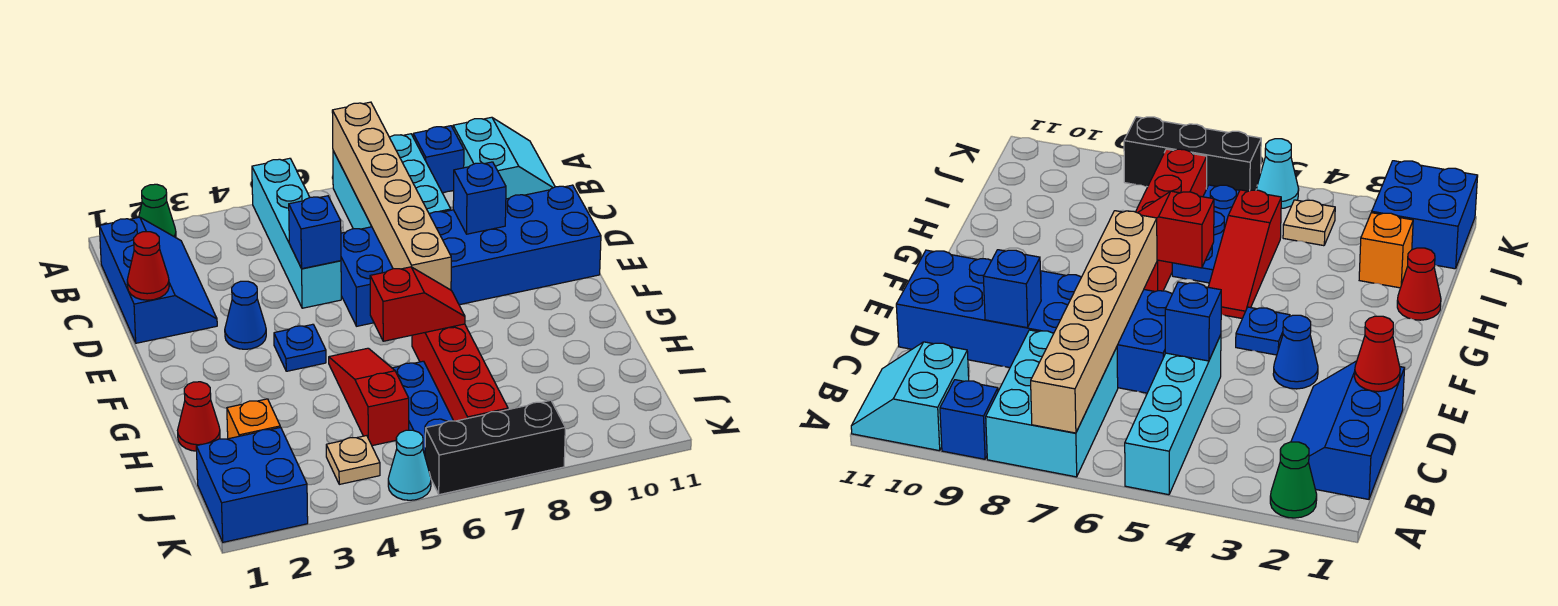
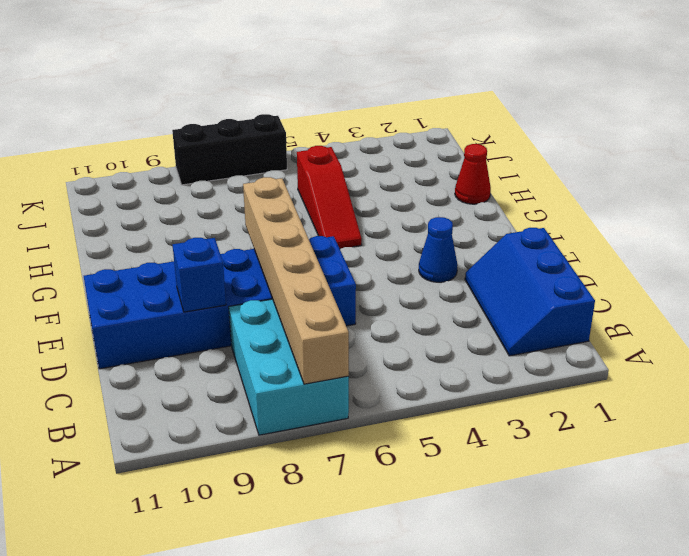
none -> green 1x1 cone [139,184,176,238]
none -> cyan 1x4 brick [252,158,341,308]
none -> blue 1x1 brick [413,126,464,193]

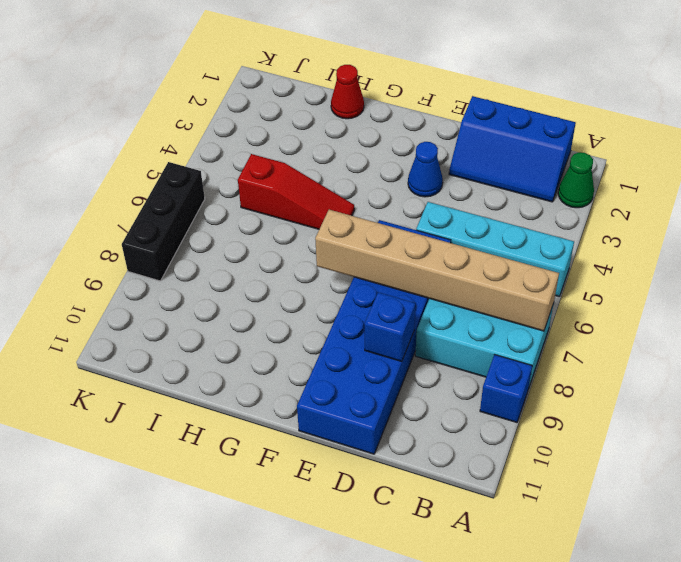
none -> cyan 2x2 slope [453,117,555,199]
none -> blue 1x1 plate [274,324,326,371]
none -> red 1x4 brick [412,324,508,421]

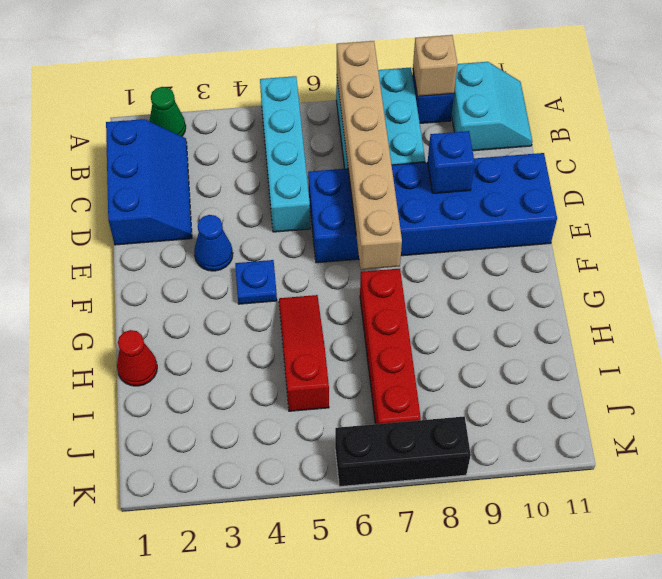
tan 1x1 brick [413,35,458,96] -> none
none -> blue 1x3 plate [393,361,453,455]
none -> orange 1x1 brick [227,399,280,439]
none -> blue 2x2 brick [196,427,308,542]

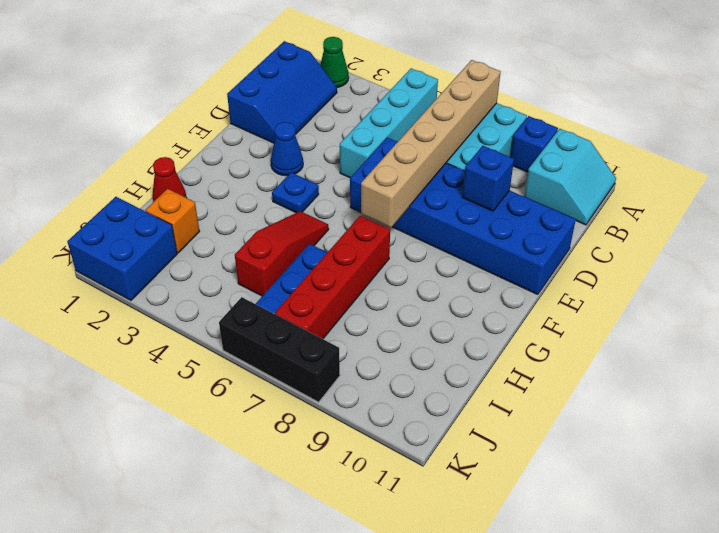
none -> tan 1x1 plate [326,436,380,484]
none -> cyan 1x1 cone [388,430,431,500]
none -> red 1x1 cone [127,232,169,300]

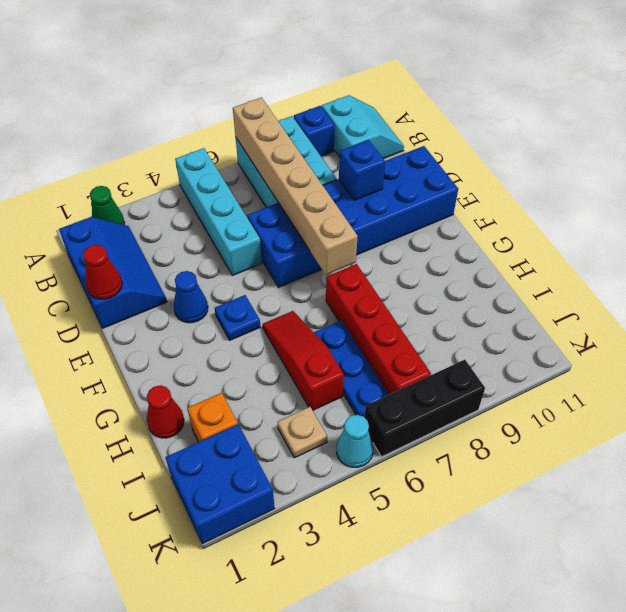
none -> blue 1x1 brick [289,196,341,269]
none -> red 1x2 slope [370,267,465,341]

